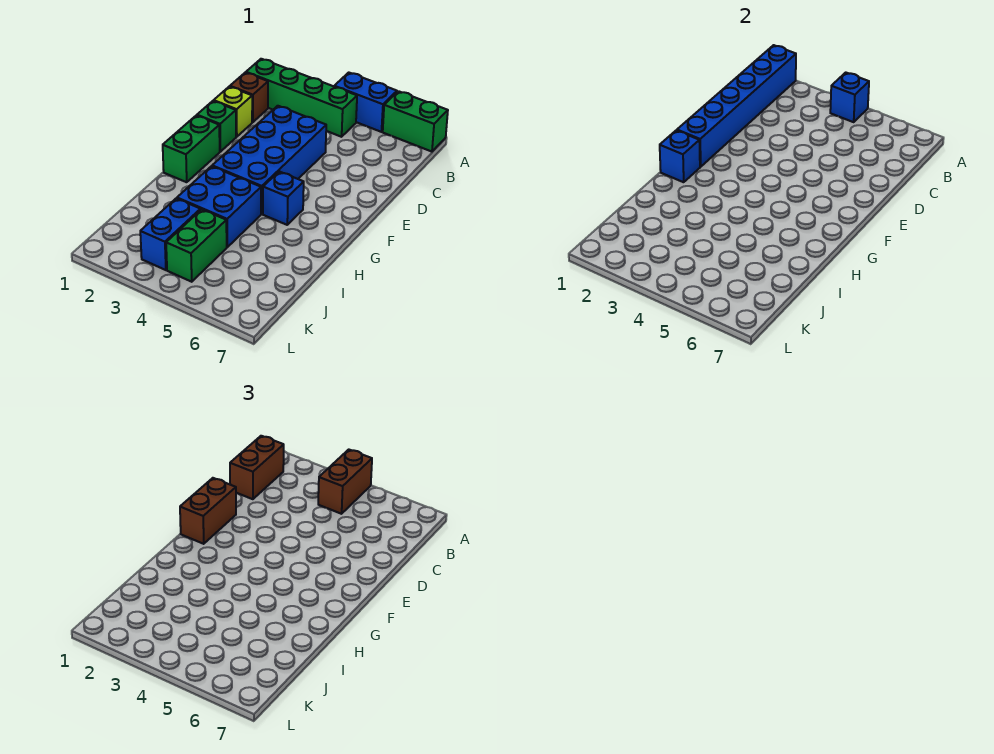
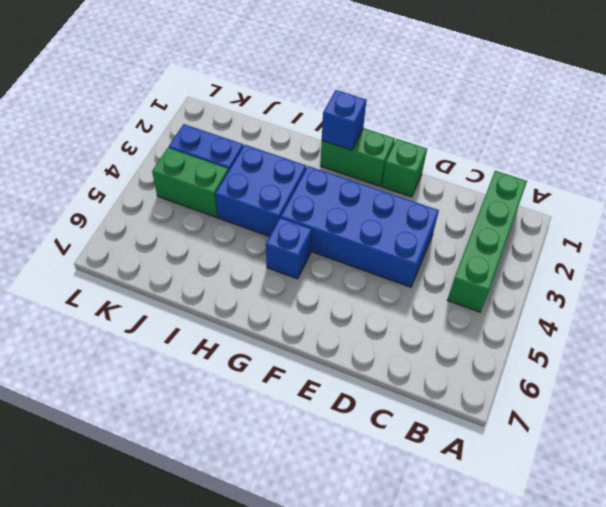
none -> blue 1x2 brick [334,73,397,132]
none -> green 1x2 brick [383,91,448,152]
none -> brown 1x1 brick [230,72,268,122]

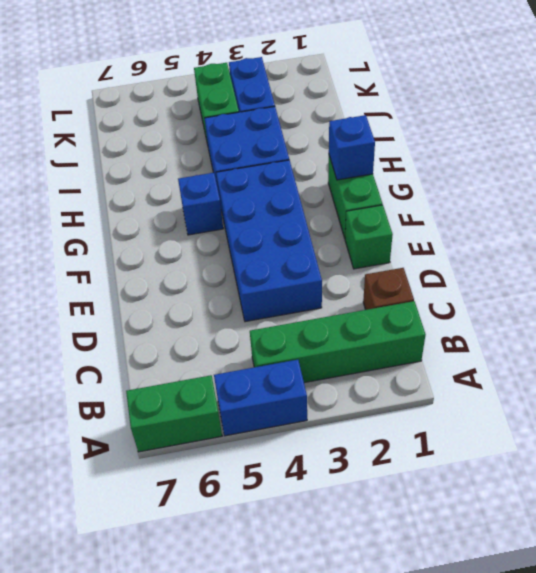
none -> lime 1x1 brick [214,87,252,137]
none -> blue 1x6 brick [677,45,796,167]
none -> blue 1x1 brick [830,73,869,122]

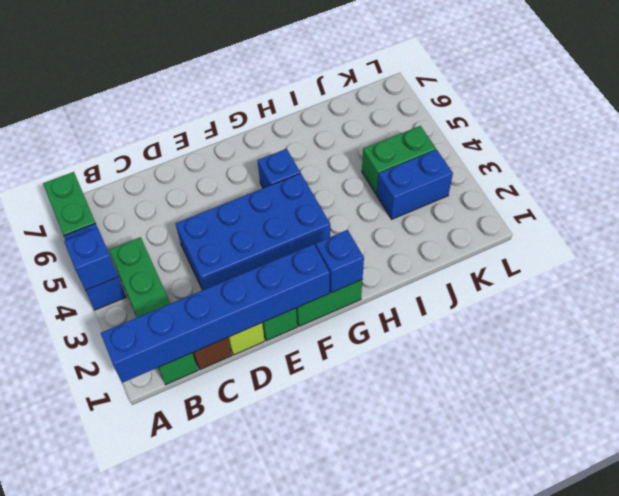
none -> blue 2x2 brick [177,166,261,247]
none -> brown 1x2 brick [318,450,372,514]
none -> brown 1x2 brick [230,436,284,499]

